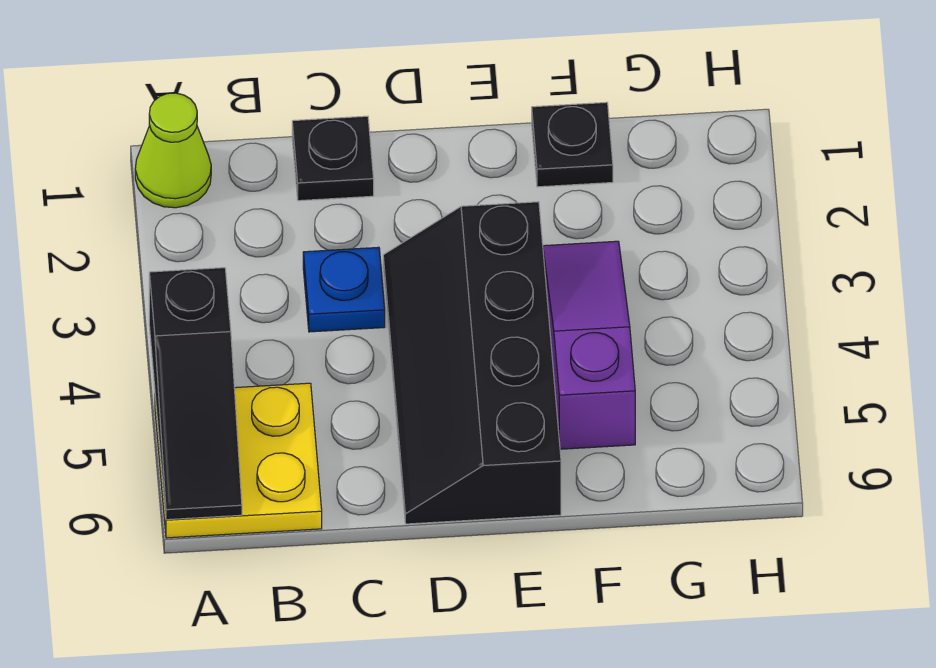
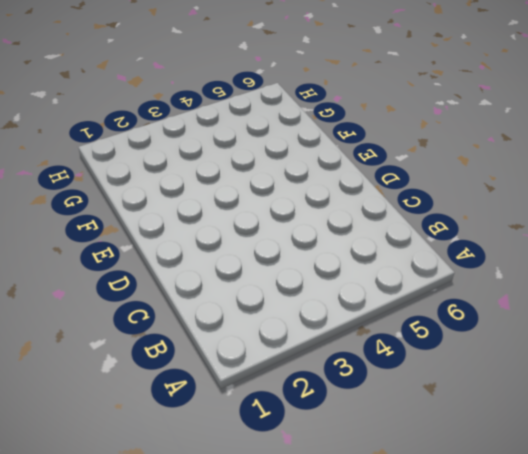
none -> lime 1x1 cone [135,93,211,208]
none -> yellow 2x2 plate [155,383,322,538]

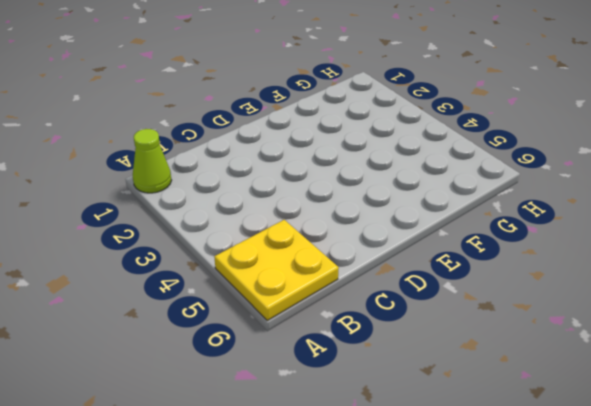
none -> black 1x1 plate [292,116,374,201]
none -> blue 1x1 plate [303,247,385,332]

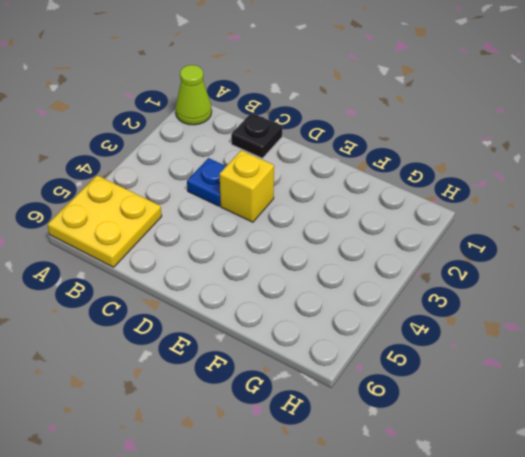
yellow 1x1 brick [220,150,274,222] -> black 2x4 slope [383,202,561,524]
none -> black 1x1 plate [532,102,613,187]
none -> purple 1x3 slope [543,241,635,449]

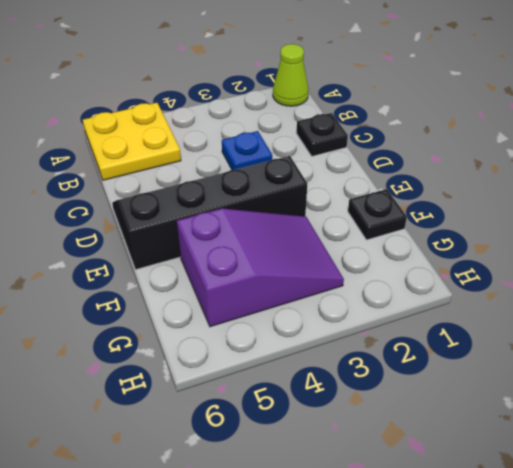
purple 2x3 slope [177,208,344,327] -> purple 1x3 slope [543,241,635,449]
none -> black 1x3 slope [149,268,242,520]

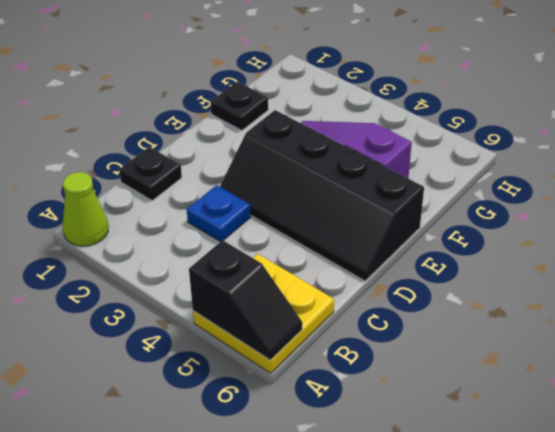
black 1x2 slope [189,240,302,360] -> black 1x3 slope [149,268,242,520]

